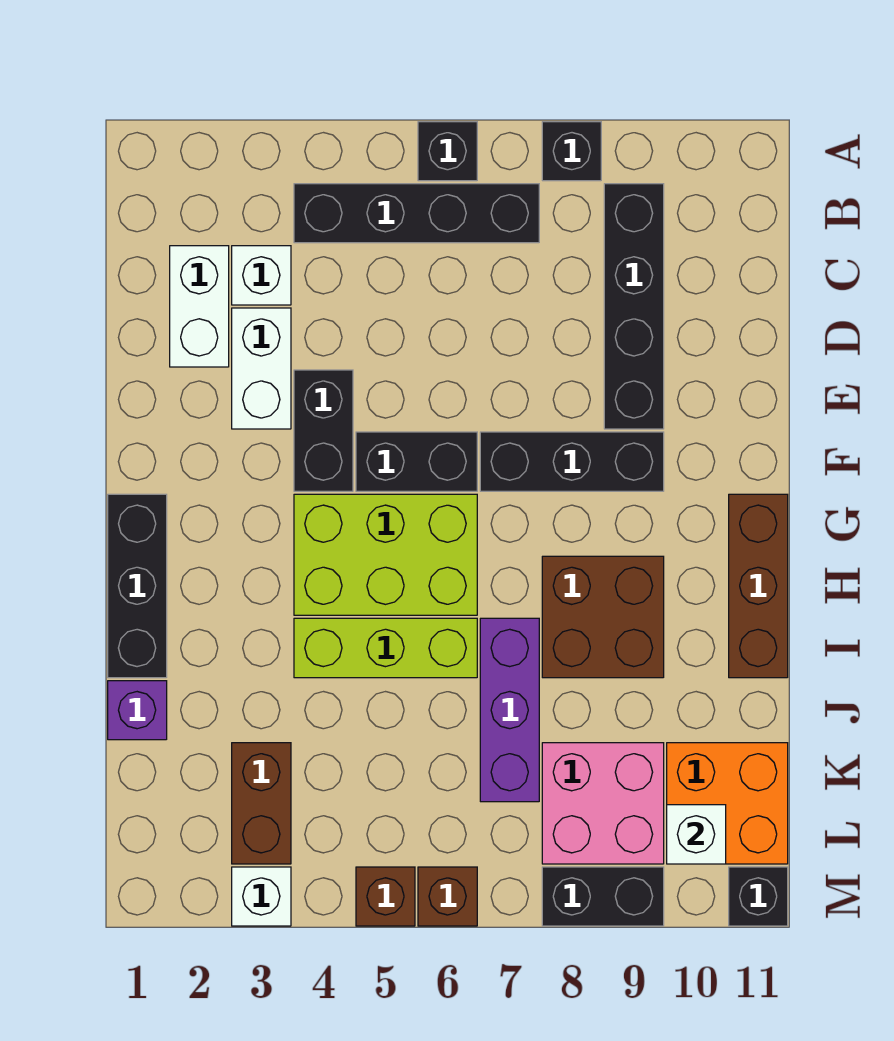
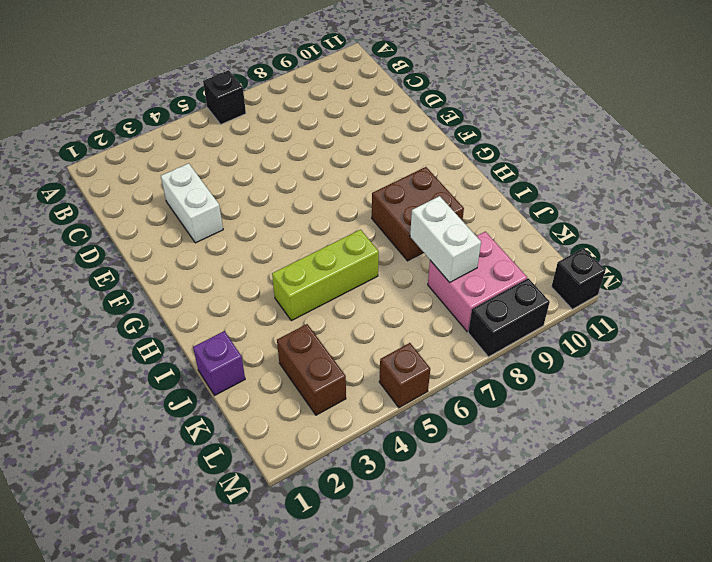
white 1x2 brick [410,196,481,282] -> white 1x2 brick moved to [170,246,229,367]
none -> black 1x1 brick [542,122,601,181]
none -> black 1x4 brick [294,184,539,243]
none -> black 1x4 brick [604,184,664,429]

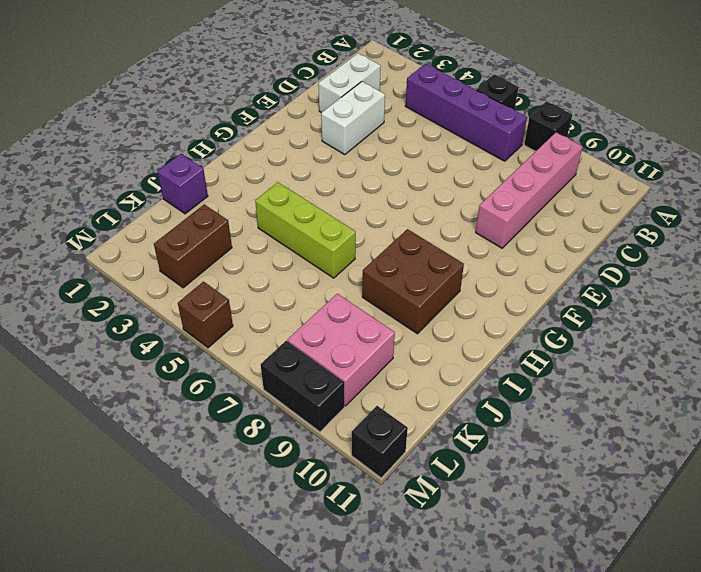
purple 1x4 brick [405,64,527,161] -> black 1x4 brick [294,184,539,243]
pink 1x4 brick [476,132,583,248] -> black 1x4 brick [604,184,664,429]
none -> white 1x1 brick [232,246,291,305]
none -> black 1x2 brick [294,370,353,491]
none -> black 1x2 brick [356,432,477,491]

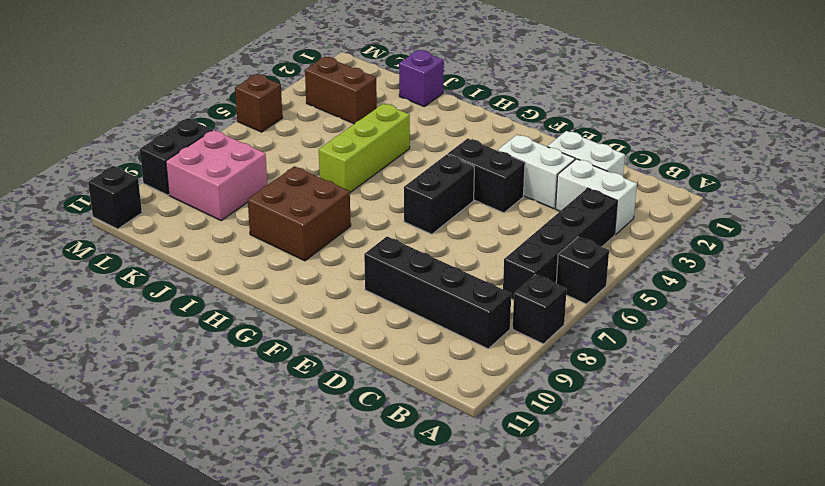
white 1x2 brick [556,159,637,235] -> white 1x1 brick [232,246,291,305]
none -> black 1x3 brick [480,432,664,491]
none -> black 1x3 brick [108,494,167,678]
none -> lime 2x3 brick [294,494,477,615]

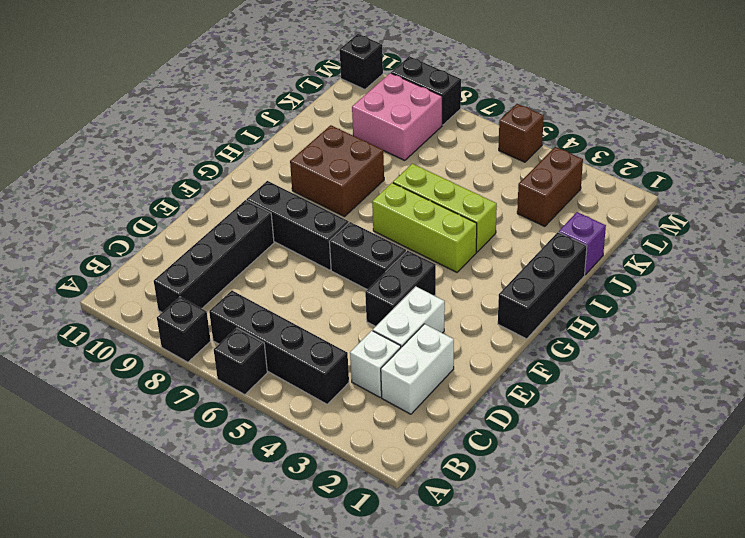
lime 1x3 brick [372,183,477,272] -> lime 2x3 brick [294,494,477,615]
none -> brown 1x3 brick [729,494,788,678]
none -> purple 1x3 brick [480,618,539,802]
none -> orange 2x2 brick [667,743,788,864]

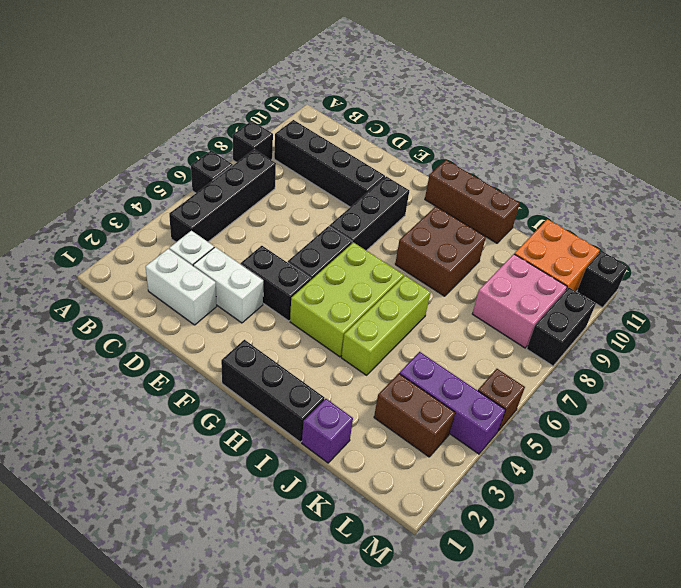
purple 1x3 brick [399,352,505,454] -> purple 1x3 brick moved to [480,618,539,802]
none -> white 1x1 brick [232,867,291,926]
none -> brown 1x1 brick [418,867,477,926]
none -> white 1x1 brick [667,805,726,864]

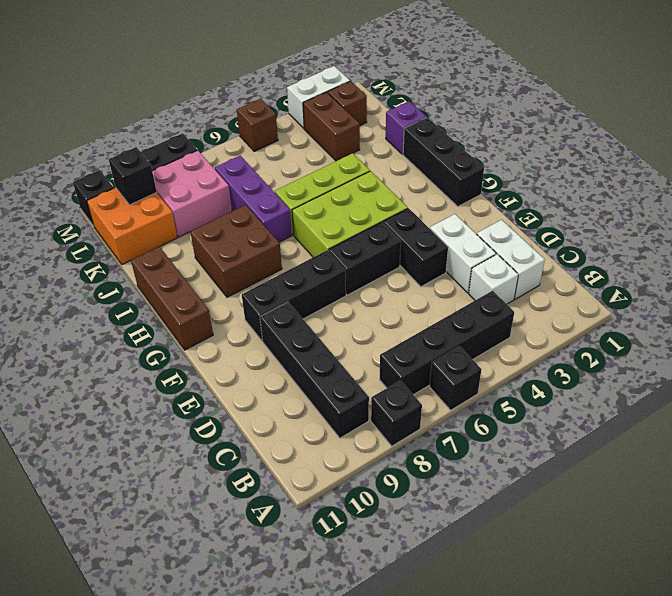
brown 1x1 brick [328,81,367,126] -> brown 1x1 brick moved to [418,867,477,926]
black 1x1 brick [109,147,157,205] -> white 1x1 brick [667,805,726,864]
white 1x2 brick [287,66,350,128] -> white 1x1 brick [232,867,291,926]

